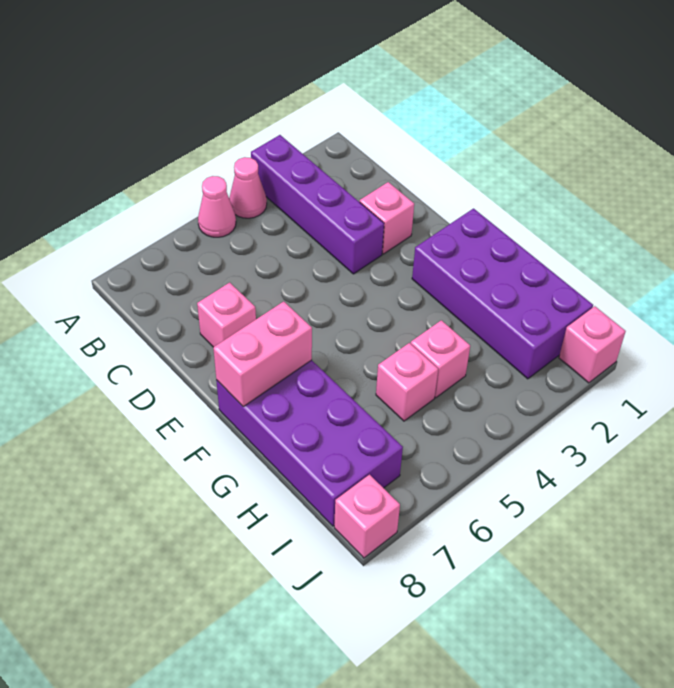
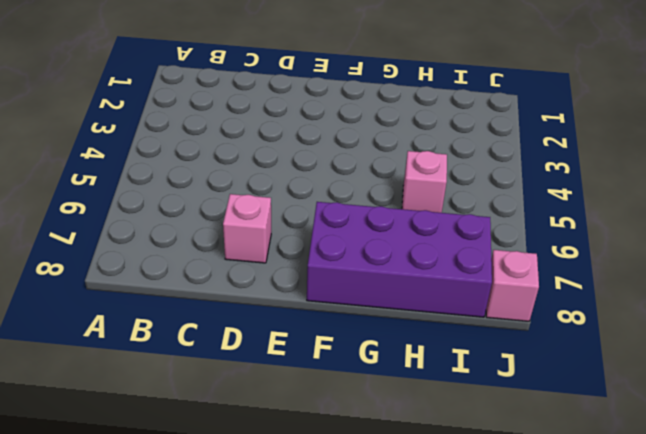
none -> purple 1x4 brick [251,135,384,274]
none -> pink 1x1 cone [229,157,267,218]
none -> pink 1x1 cone [198,176,236,237]

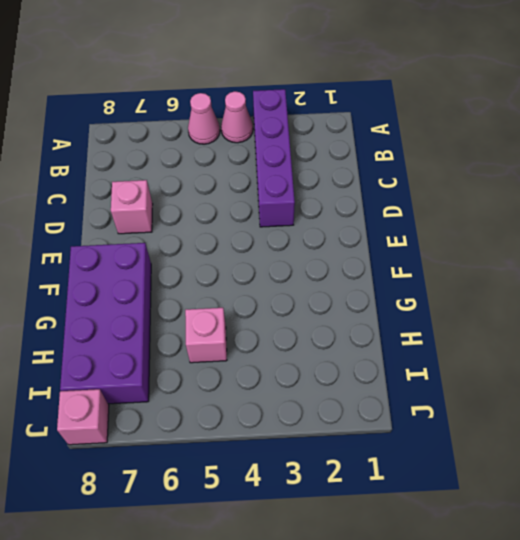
none -> pink 1x1 brick [359,182,414,254]
none -> purple 2x4 brick [412,209,593,379]
none -> pink 1x1 brick [411,320,470,398]

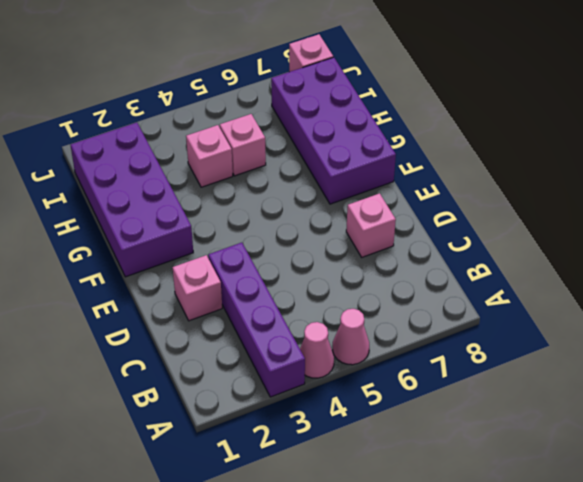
none -> pink 1x1 brick [559,306,626,383]
none -> pink 1x2 brick [213,301,312,406]

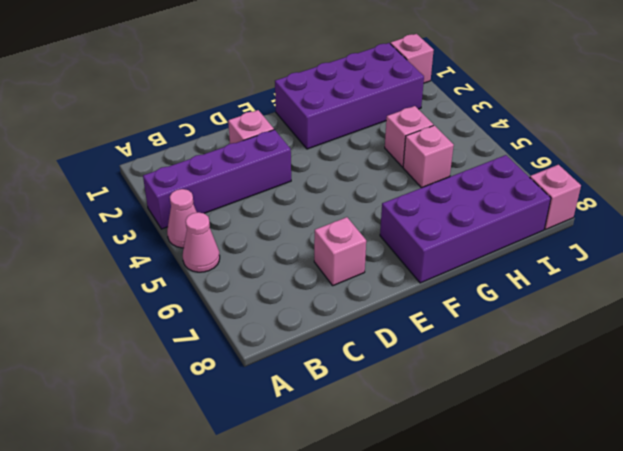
none -> pink 1x2 brick [213,301,312,406]

